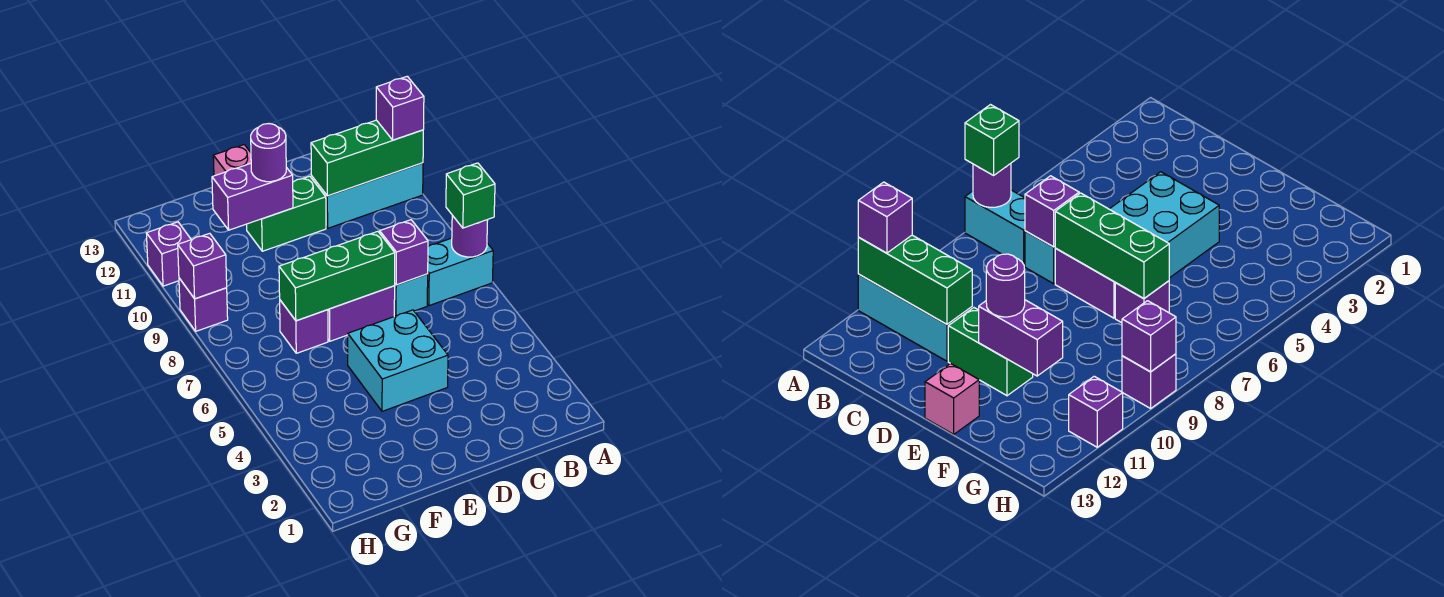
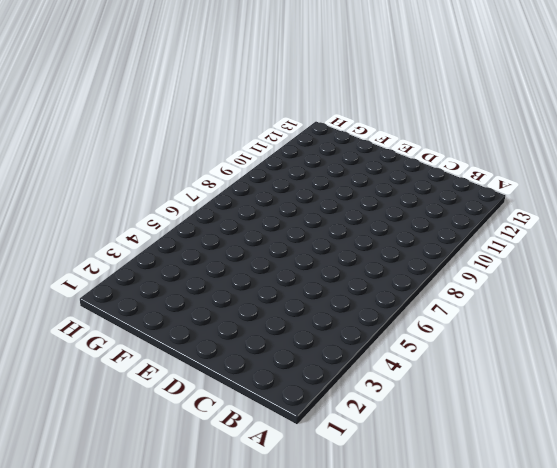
none -> cyan 1x2 brick [427,238,493,306]
none -> cyan 1x3 brick [311,163,423,228]
none -> cyan 1x1 brick [394,274,428,316]

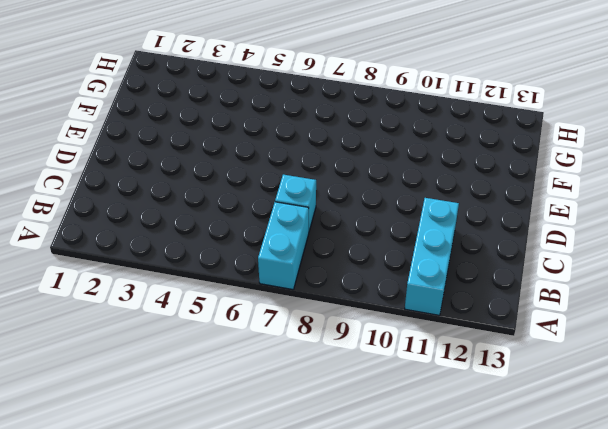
none -> cyan 2x2 brick [348,310,448,411]
none -> purple 1x2 brick [328,286,395,341]
none -> green 1x2 brick [247,176,326,251]

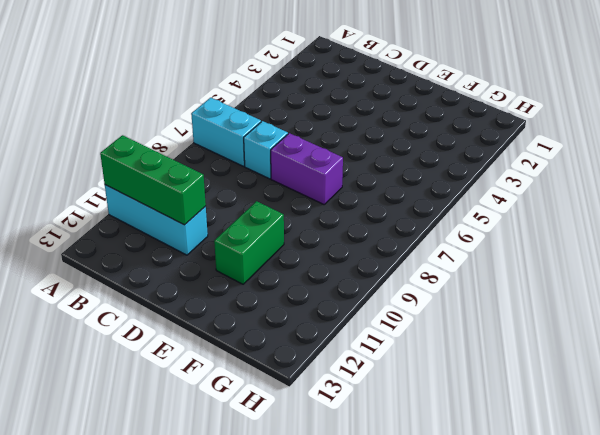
green 1x2 brick [214,201,284,284] -> green 1x2 brick turned to [247,176,326,251]
none -> cyan 2x2 brick [348,310,448,411]
none -> pink 1x1 brick [213,145,251,176]
none -> purple 1x1 brick [280,300,328,353]

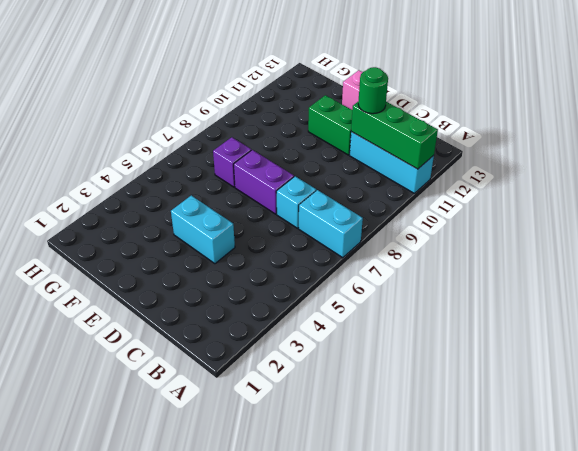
green 1x1 round brick [358,67,388,114] -> none
cyan 1x2 brick [171,195,235,264] -> cyan 2x2 brick [348,310,448,411]
none -> purple 1x1 brick [179,278,228,331]
none -> purple 1x1 brick [146,222,191,286]
none -> purple 1x1 round brick [452,215,488,257]

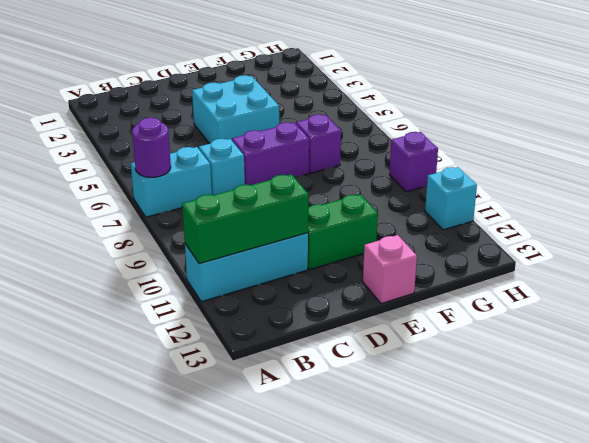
cyan 1x1 brick [425,167,477,230] -> purple 1x1 brick [146,222,191,286]
none -> purple 1x1 brick [380,220,428,285]
none -> green 1x3 brick [279,231,395,321]
none -> purple 1x2 brick [212,163,293,230]

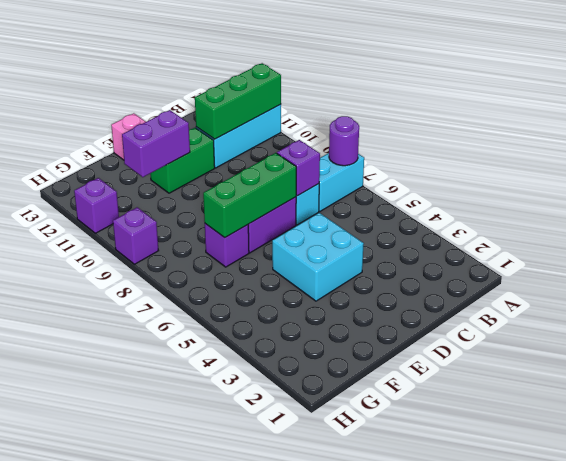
none -> purple 1x1 brick [178,233,227,299]
none -> green 1x1 brick [446,163,495,228]
none -> purple 1x1 brick [376,76,424,140]

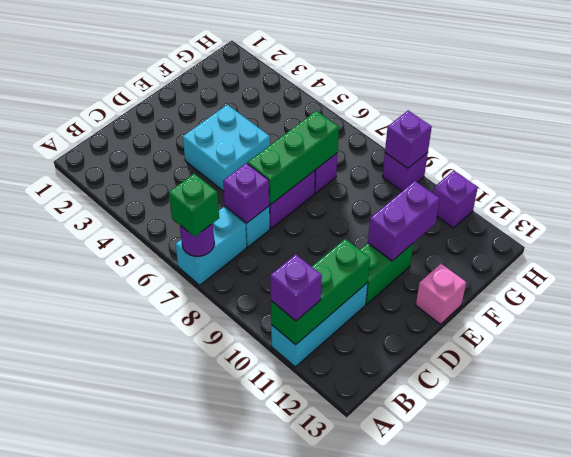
none -> purple 1x1 round brick [251,124,286,182]

